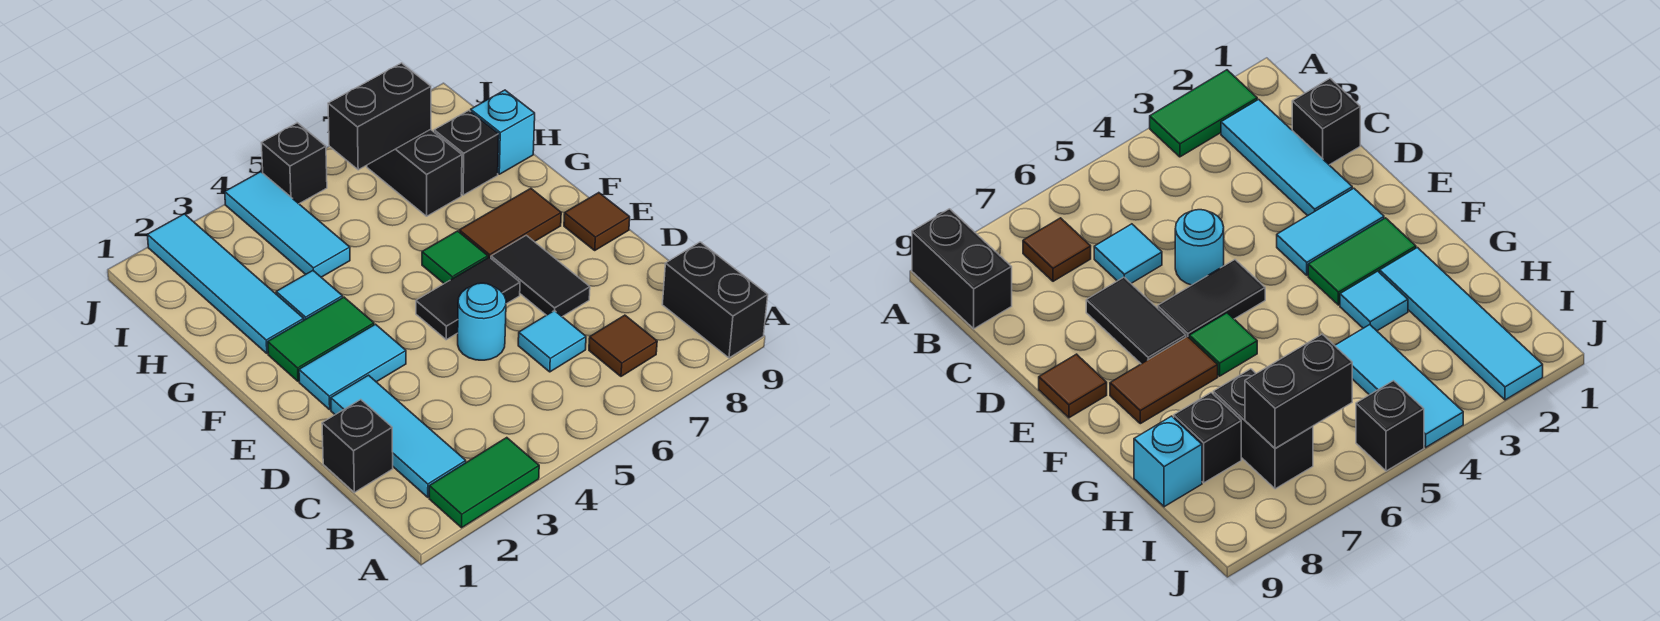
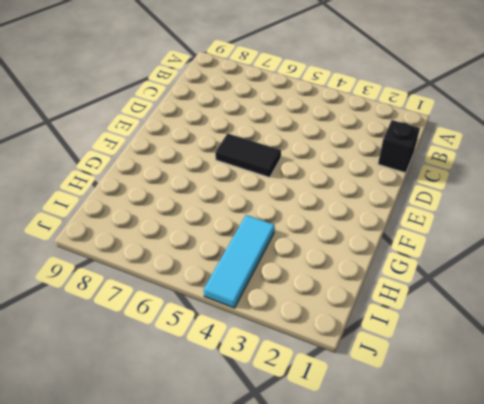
none -> green 1x2 tile [429,438,539,528]
none -> black 1x2 brick [662,242,768,358]
none -> cyan 1x3 tile [331,375,466,497]

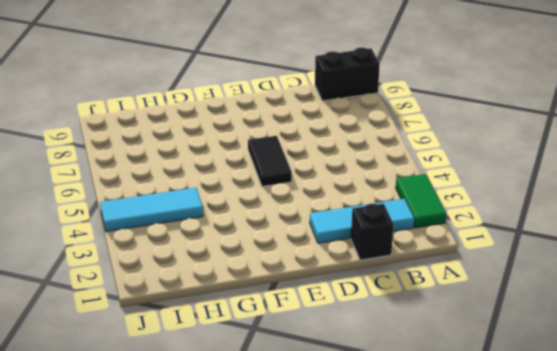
none -> brown 1x1 tile [589,315,657,376]
none -> cyan 1x1 tile [518,311,586,372]
none -> cyan 1x1 round brick [458,283,506,360]

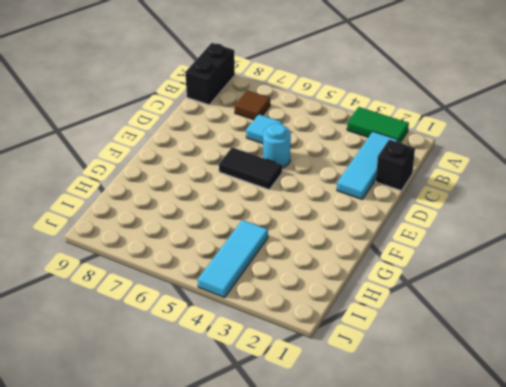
none -> black 1x2 tile [491,235,590,317]
none -> cyan 1x2 tile [299,324,406,410]
none -> brown 1x1 tile [564,193,630,250]

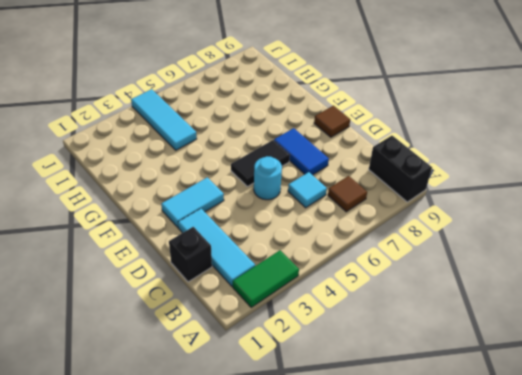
blue 1x2 tile [274,128,329,175] -> black 1x2 tile [491,235,590,317]
none -> green 1x2 tile [268,297,374,381]
none -> green 1x1 tile [422,231,488,284]
none -> brown 1x2 tile [459,188,561,258]

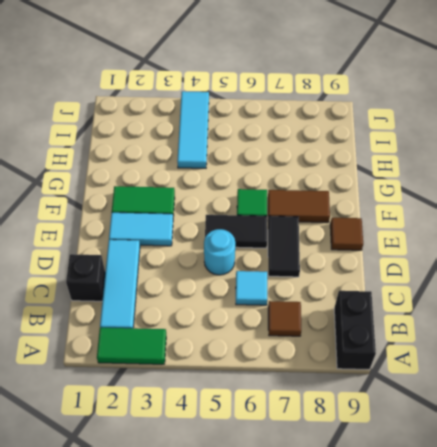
none -> cyan 1x4 tile [147,214,304,353]
none -> cyan 1x1 tile [276,271,343,320]
none -> black 1x2 brick [367,129,462,216]

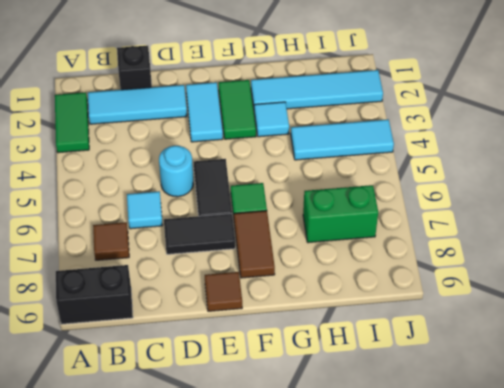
green 1x2 brick [303,185,378,243] -> black 1x2 brick [367,129,462,216]
none -> black 1x1 brick [434,110,499,195]
none -> cyan 1x1 brick [471,90,535,174]
none -> black 1x1 brick [261,123,327,204]

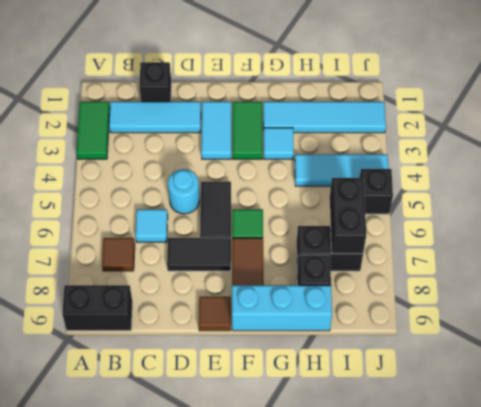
cyan 1x3 brick [232,285,332,331] -> cyan 1x1 brick [471,90,535,174]

